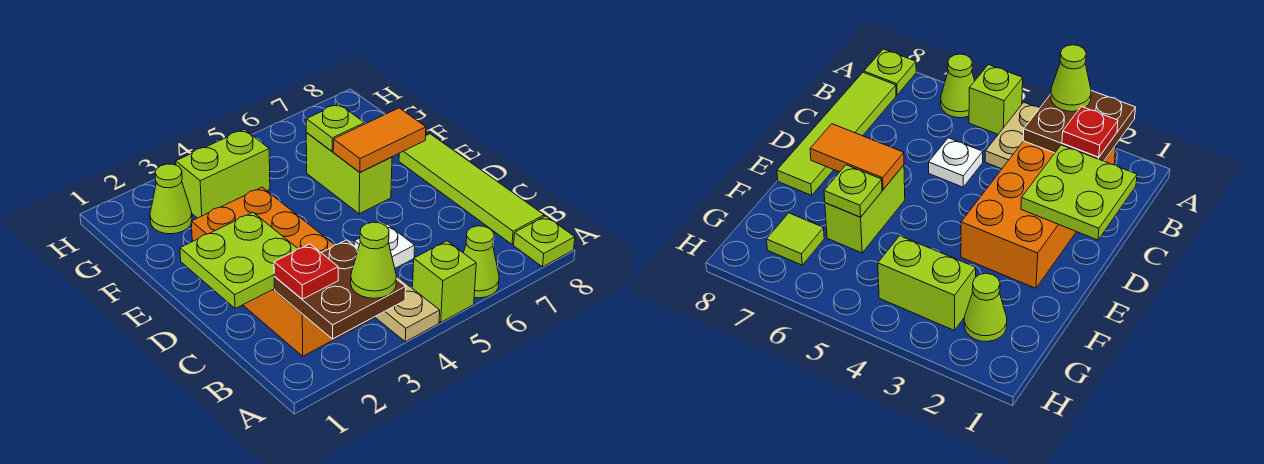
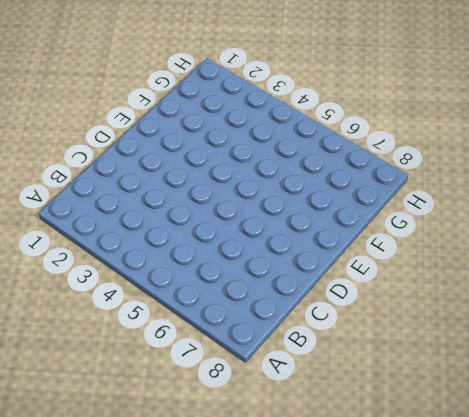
none -> tan 1x2 plate [375,276,440,342]
none -> lime 1x1 brick [413,241,476,322]
none -> lime 1x1 cone [463,226,499,298]

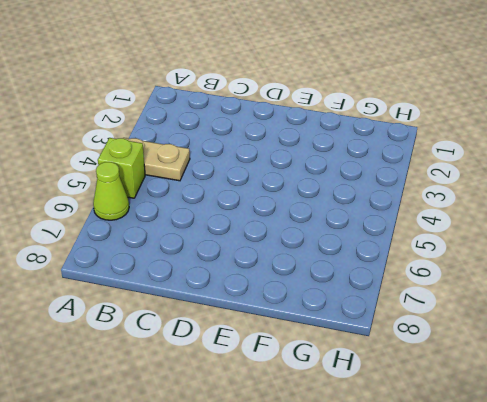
none -> lime 1x1 plate [514,216,575,267]
none -> orange 2x4 brick [191,187,374,356]
none -> lime 1x4 tile [399,134,544,244]

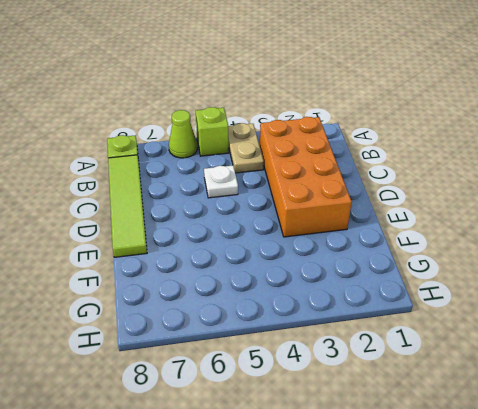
none -> lime 1x2 brick [306,133,392,214]
none -> lime 1x1 cone [150,164,192,234]
none -> lime 1x2 brick [176,129,270,218]

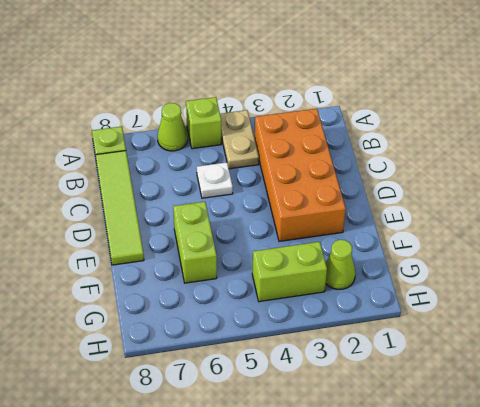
none -> lime 1x1 tile [766,213,824,265]
none -> brown 2x2 plate [274,240,406,339]
none -> lime 2x2 plate [180,213,298,309]

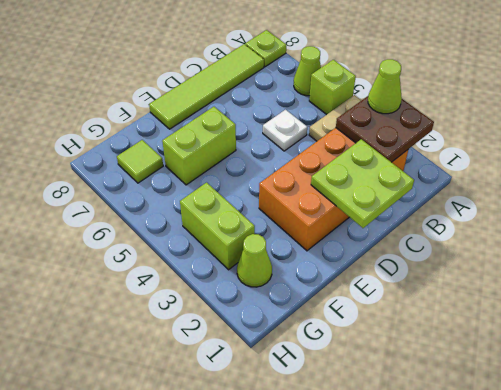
none -> orange 1x2 tile [333,108,426,172]
none -> lime 1x1 plate [306,104,365,151]
none -> red 1x1 plate [274,244,338,299]

